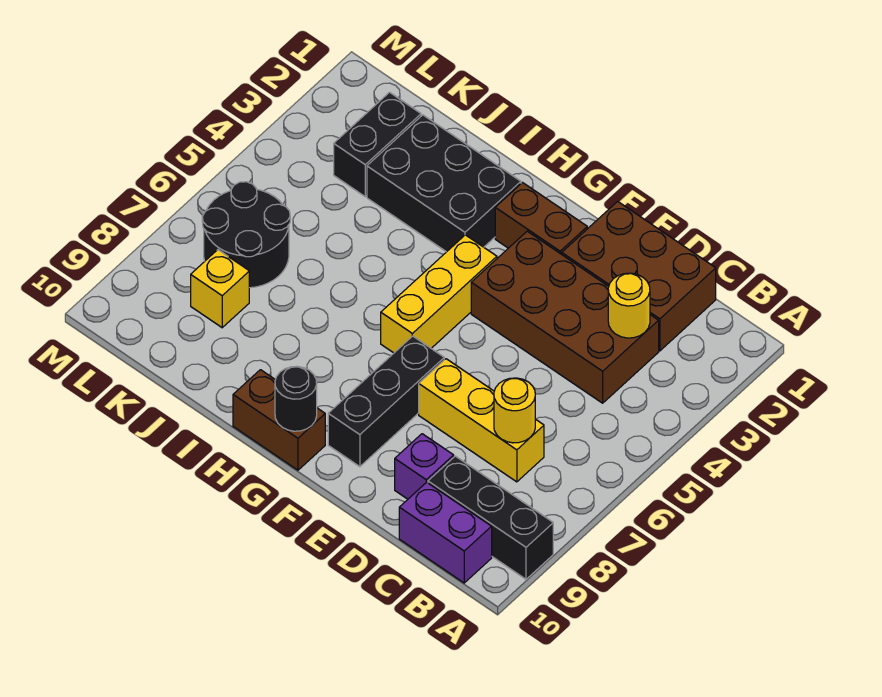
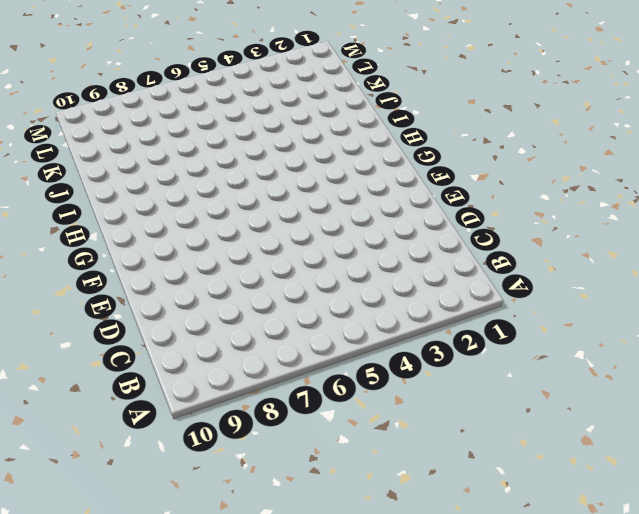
none -> black 1x3 brick [428,456,553,579]
none -> purple 1x2 brick [399,482,492,583]
none -> brown 2x3 brick [562,201,716,351]

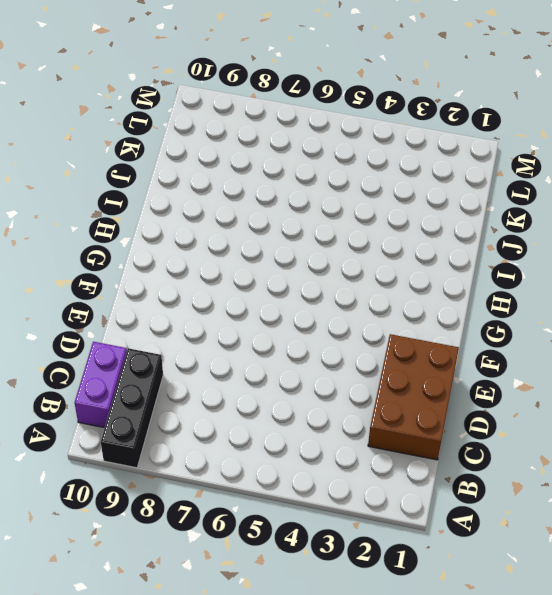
none -> brown 2x4 brick [471,231,659,403]
none -> yellow 1x3 brick [419,359,544,482]
none -> purple 1x1 brick [395,434,454,499]

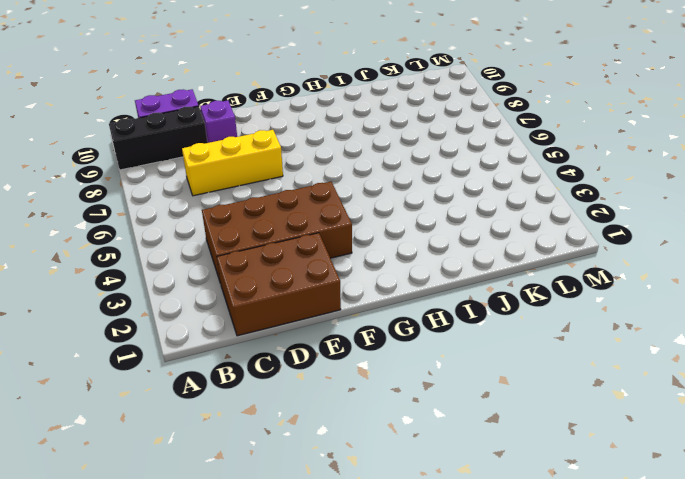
none -> brown 1x2 brick [495,183,587,254]
none -> black 1x3 brick [328,336,444,467]
none -> yellow 1x3 brick [381,235,497,353]

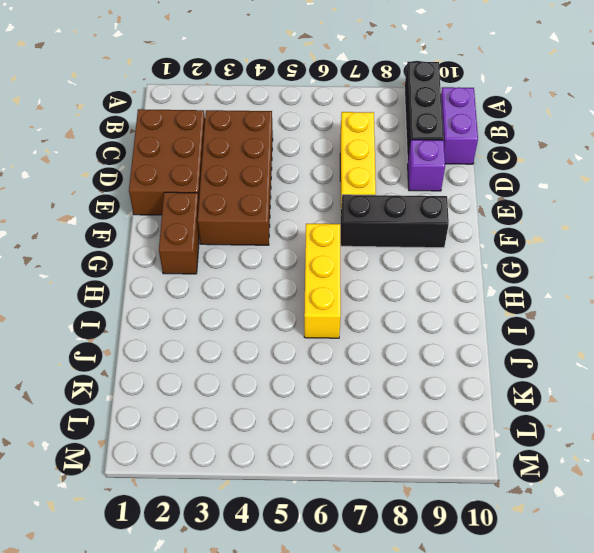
yellow 1x3 brick [304,224,341,338] -> yellow 1x3 brick turned to [381,235,497,353]
none -> brown 1x2 brick [233,370,325,470]
none -> black 2x3 brick [367,115,521,252]
none -> black 1x2 brick [334,92,421,196]

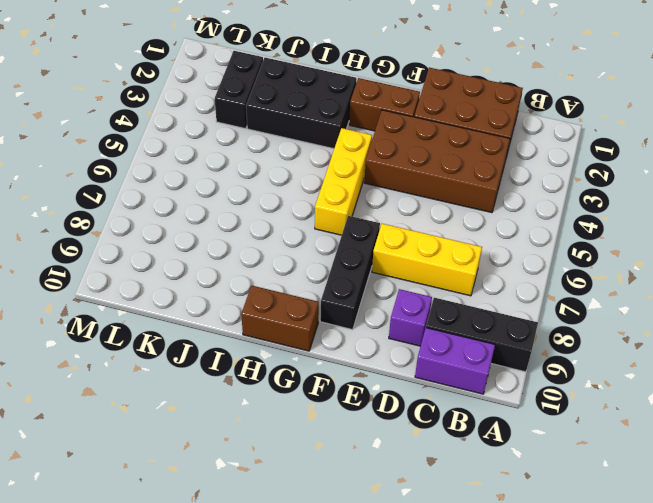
none -> black 2x2 round brick [202,182,290,288]
none -> yellow 1x1 brick [191,250,249,328]
none -> yellow 1x1 round brick [608,273,650,338]

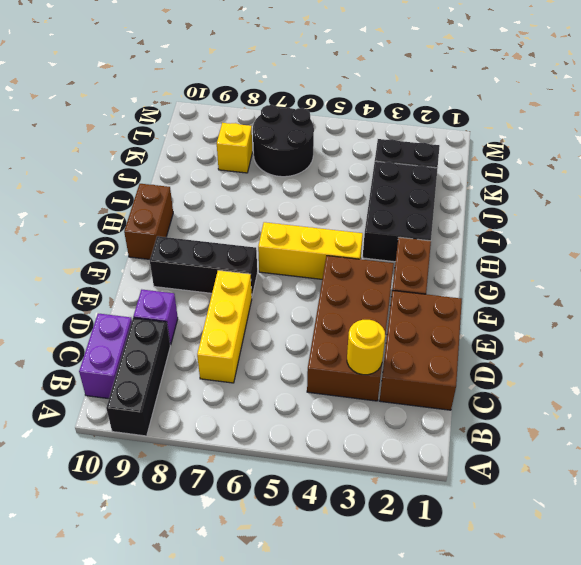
none -> yellow 1x1 round brick [494,378,535,443]
none -> black 1x1 round brick [275,366,317,431]

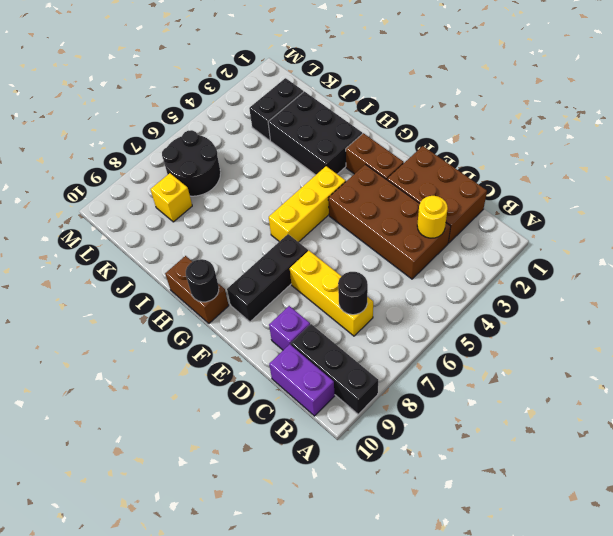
black 1x1 round brick [338,272,368,315] -> yellow 1x1 round brick [494,378,535,443]

